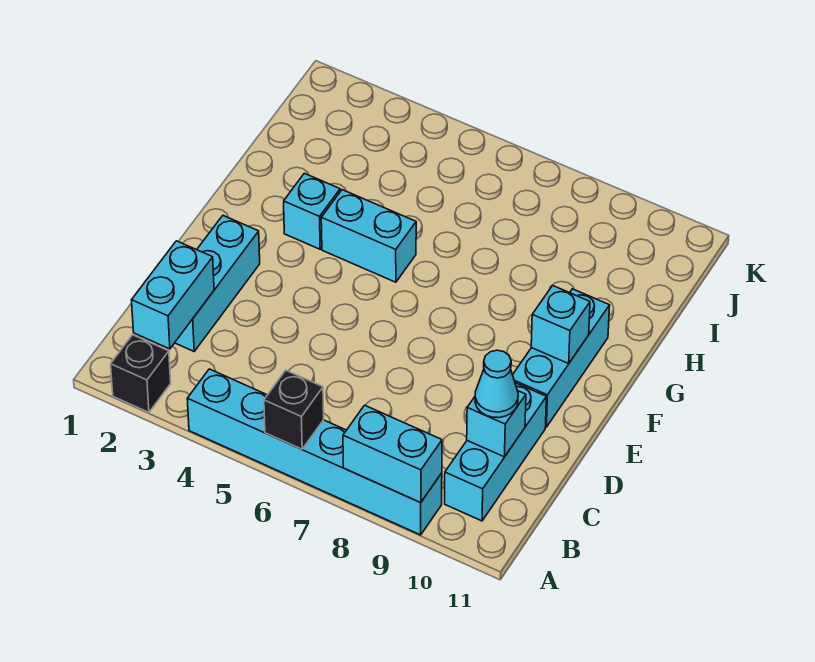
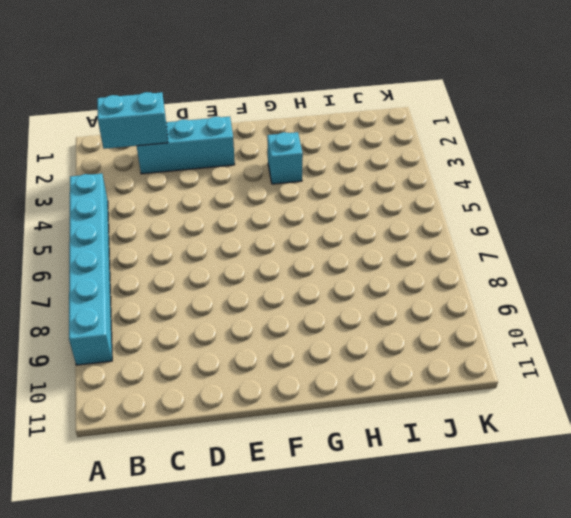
none -> black 1x1 brick [111,335,171,412]
none -> cyan 1x3 brick [445,383,546,521]
none -> cyan 1x3 brick [513,289,610,427]

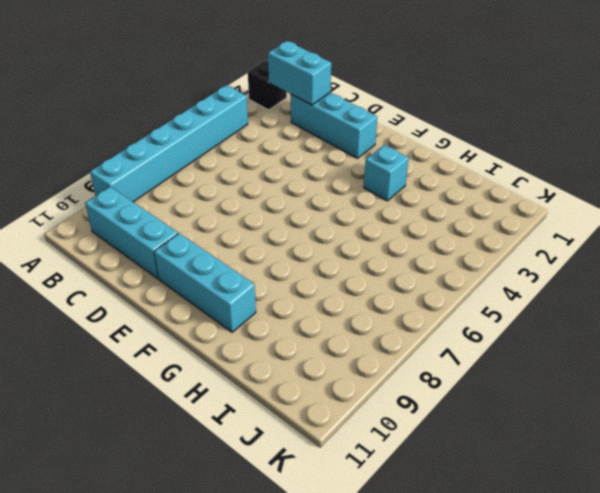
none -> cyan 1x2 brick [321,190,416,282]
none -> black 1x1 brick [264,370,324,449]
none -> cyan 1x2 brick [343,405,442,503]

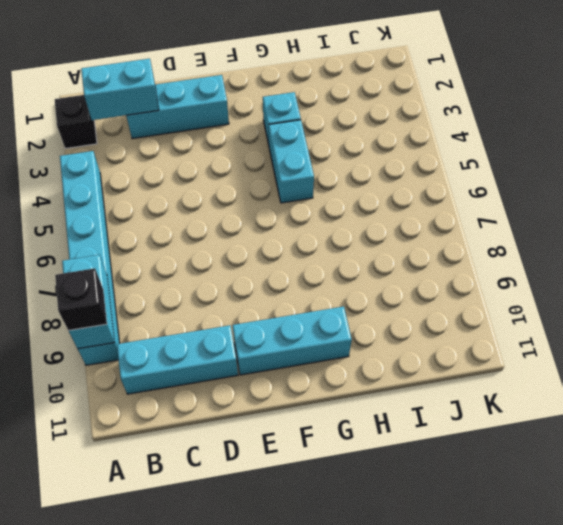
black 1x1 brick [55,268,107,331] -> black 1x1 brick moved to [264,370,324,449]
none -> cyan 1x1 brick [467,391,526,457]
none -> cyan 1x1 brick [531,286,590,364]
none -> cyan 1x1 cone [475,350,518,418]

